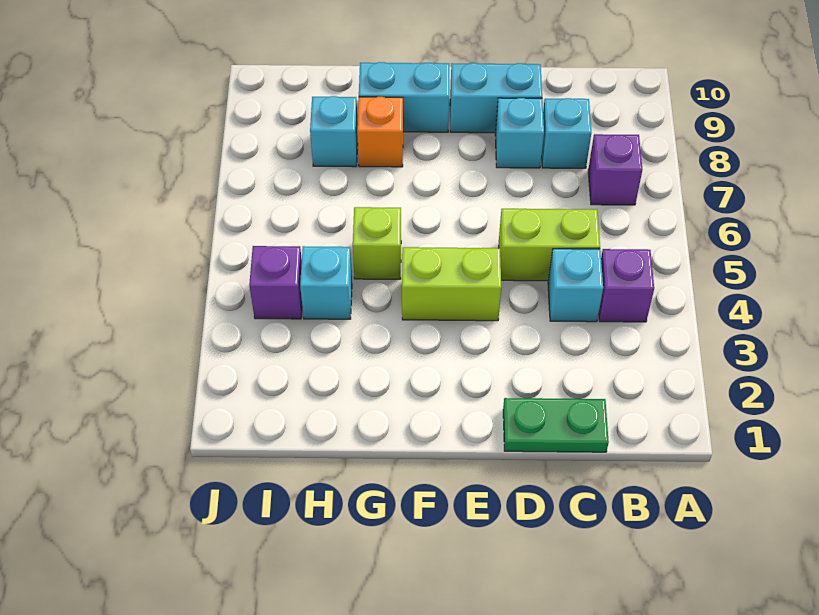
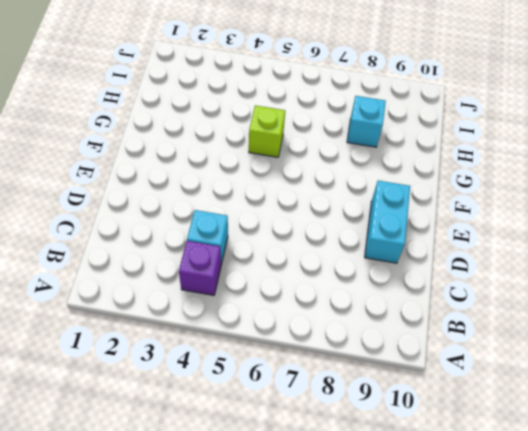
none -> purple 1x1 brick [588,134,643,205]
none -> green 1x2 plate [503,398,609,452]
none -> lime 1x2 brick [499,209,600,281]

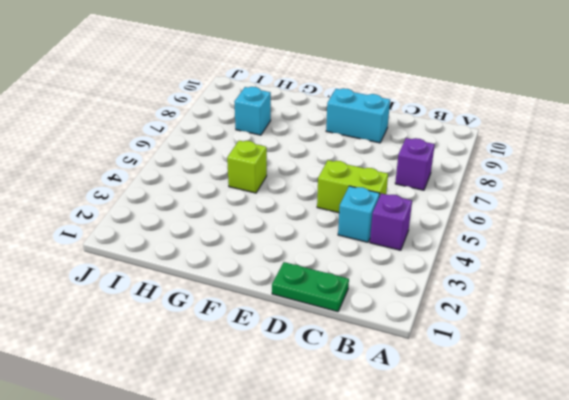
none -> cyan 1x1 brick [542,98,591,168]
none -> cyan 1x1 brick [495,98,544,168]
none -> lime 1x2 brick [402,247,501,321]

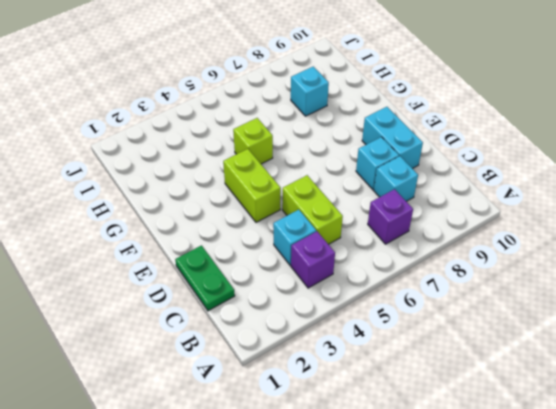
none -> cyan 1x2 brick [359,62,449,132]
none -> orange 1x1 brick [357,97,403,167]
none -> cyan 1x1 brick [300,246,352,319]

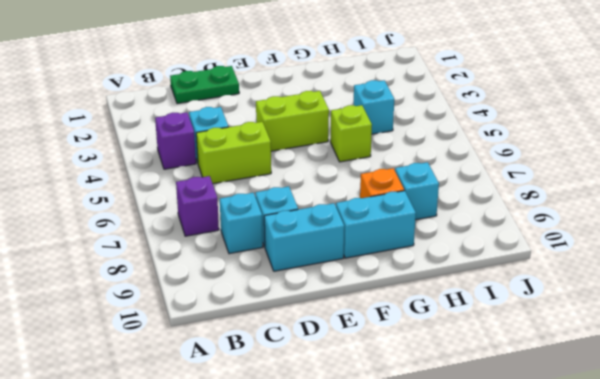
none -> purple 1x1 brick [249,246,302,319]

